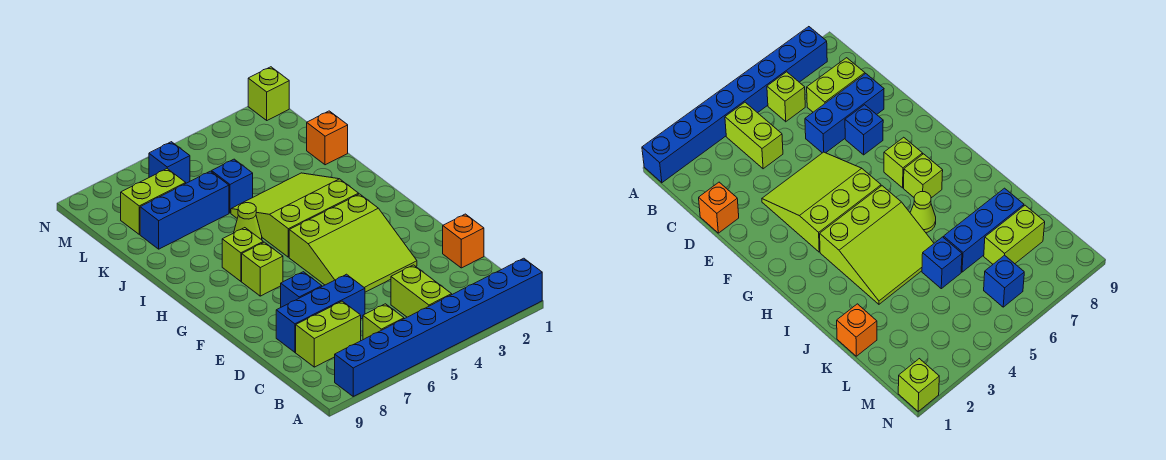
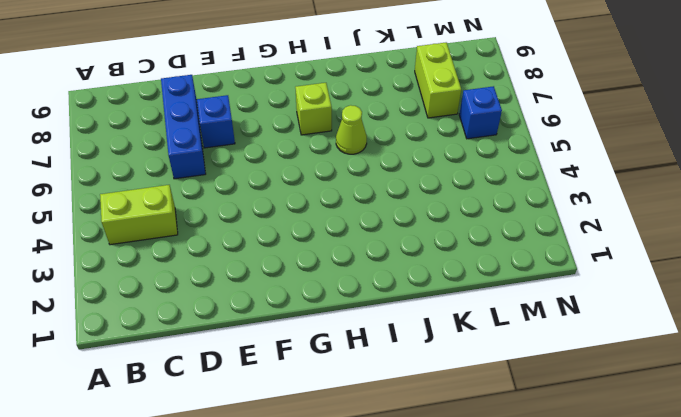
none -> blue 1x8 brick [335,258,542,396]
none -> lime 1x1 brick [363,304,404,340]
none -> lime 1x2 brick [296,301,361,367]

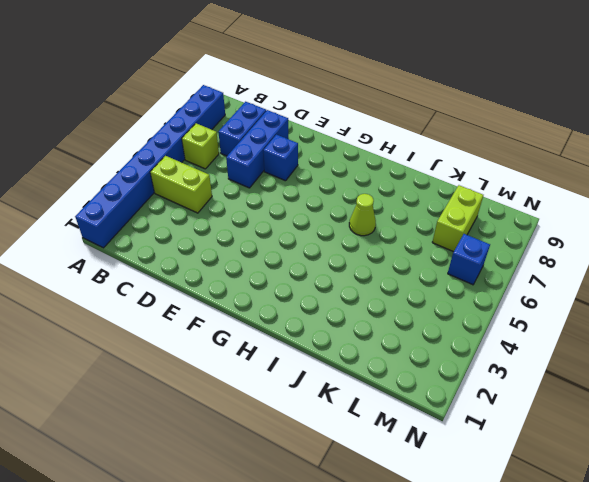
blue 1x2 brick [219,102,266,156] -> lime 1x2 brick [296,301,361,367]
none -> orange 1x1 brick [443,214,484,268]
none -> lime 3x3 slope [289,194,417,292]
none -> lime 1x1 brick [242,242,283,296]

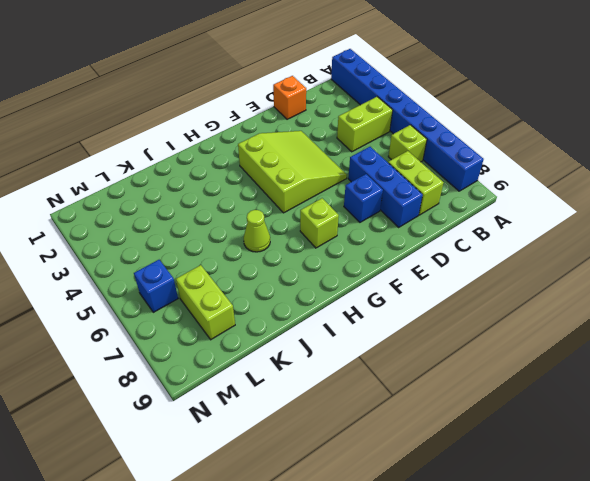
none -> lime 3x3 slope [231,173,359,257]
none -> lime 1x1 brick [222,228,263,281]
none -> orange 1x1 brick [307,111,348,165]

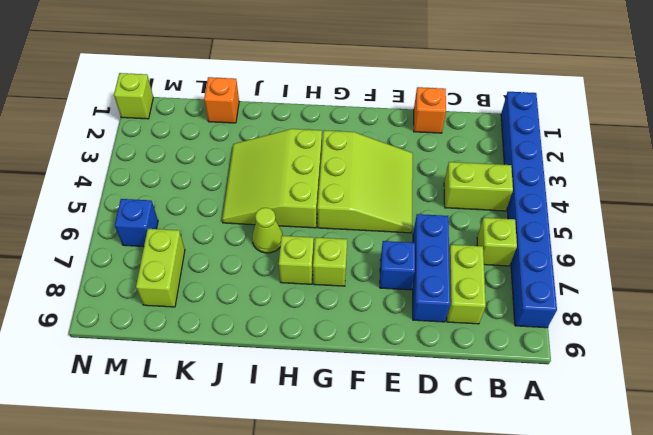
none -> blue 1x1 brick [212,159,253,213]
none -> blue 1x3 brick [140,171,229,249]

